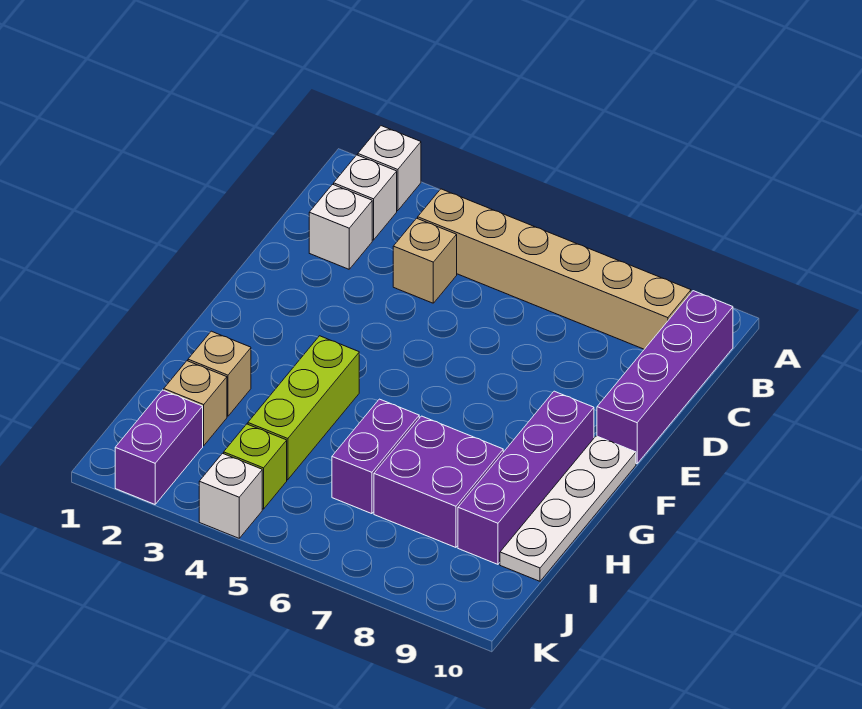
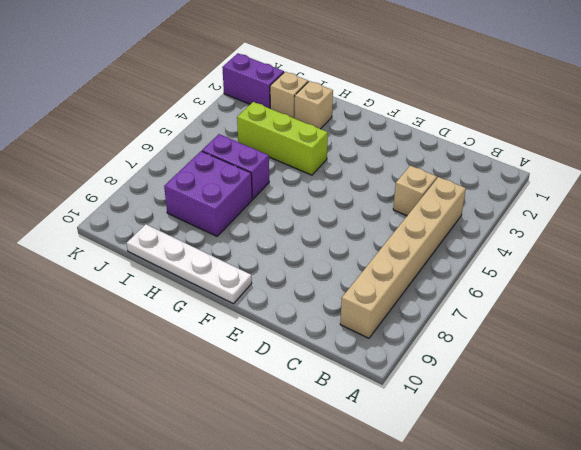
none -> white 1x1 brick [358,126,421,211]
none -> white 1x1 brick [334,155,397,240]
none -> purple 1x4 brick [597,291,733,464]

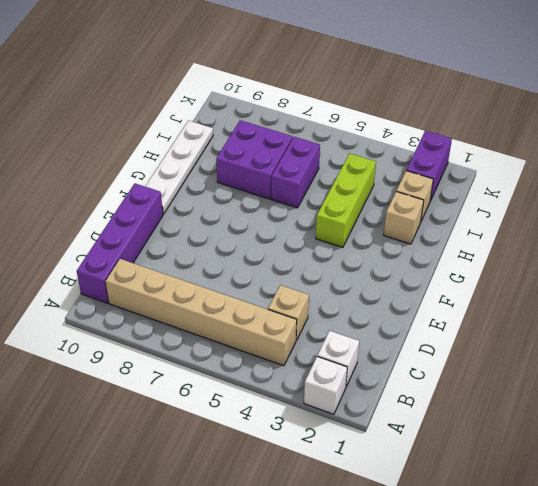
none -> white 1x1 brick [309,184,372,269]
none -> purple 1x4 brick [458,391,594,564]
none -> lime 1x1 brick [224,424,287,509]

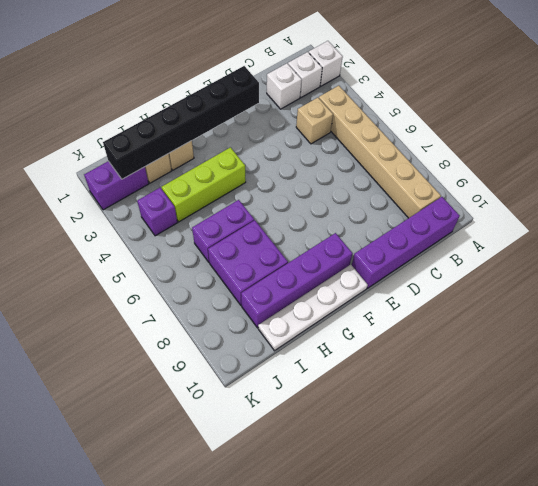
black 1x6 brick [103,66,259,179] -> none
purple 1x1 brick [137,188,177,236] -> lime 1x1 brick [224,424,287,509]
none -> white 1x1 brick [199,453,262,538]

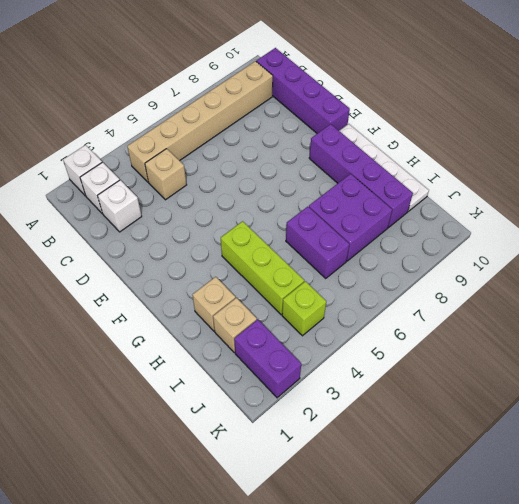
none -> white 1x1 brick [199,453,262,538]

